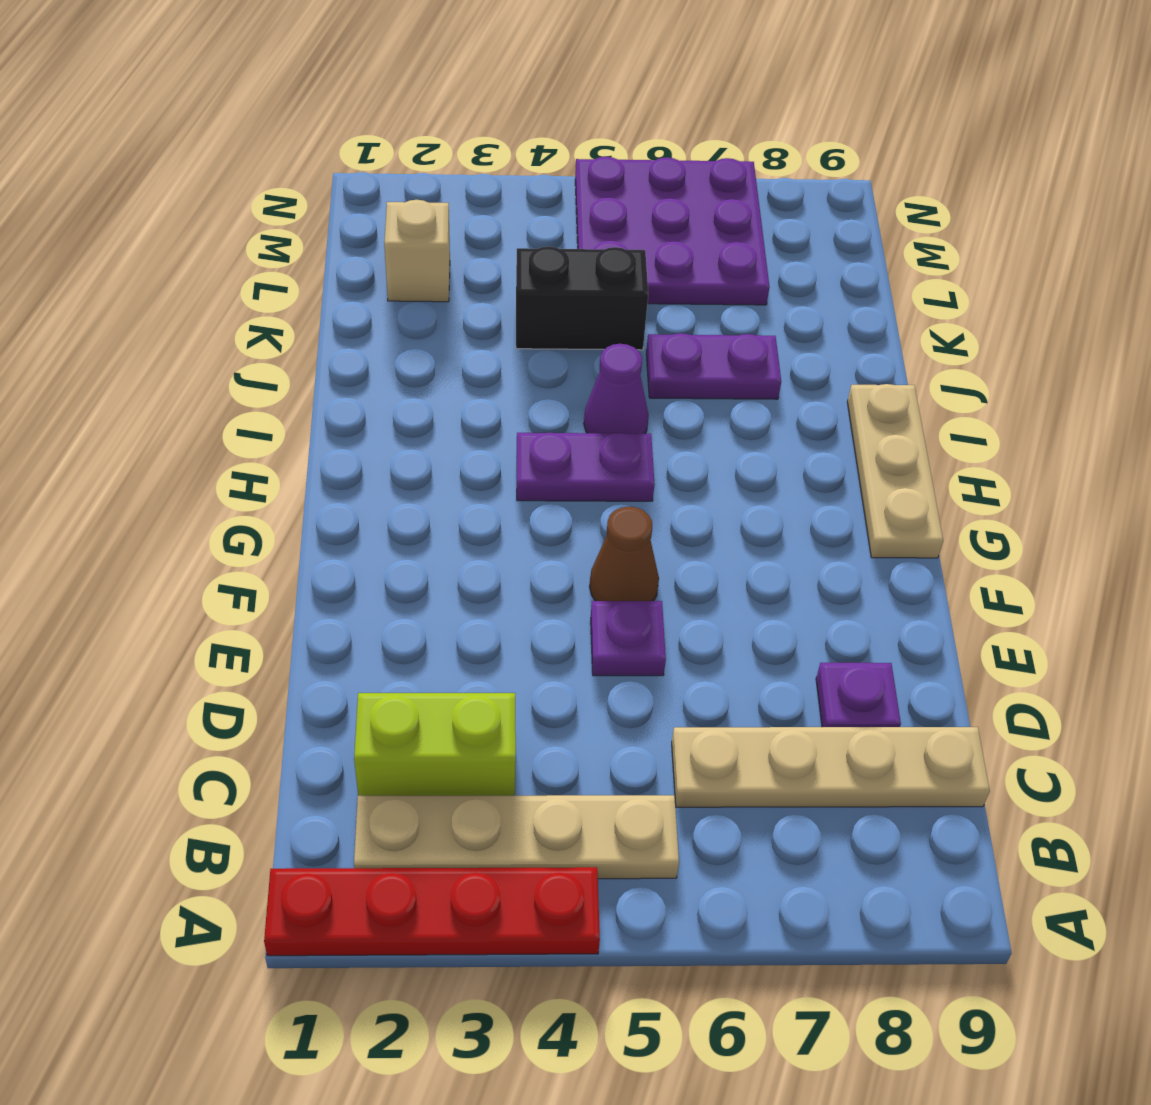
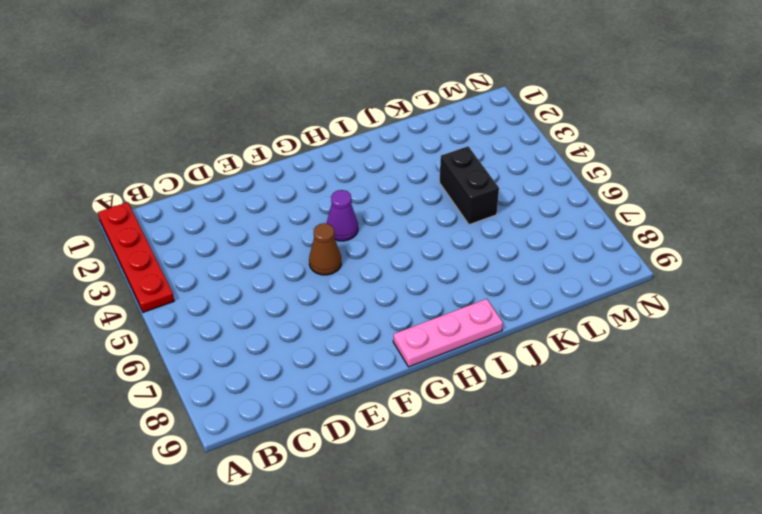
purple 1x1 cone [327,190,358,241] -> purple 1x1 cone moved to [584,344,649,434]
pink 1x3 plate [393,299,503,367] -> tan 1x3 plate [847,384,943,558]
none -> tan 1x4 plate [354,795,679,879]
none -> lime 1x2 brick [354,693,516,796]
none -> tan 1x4 plate [672,727,990,807]

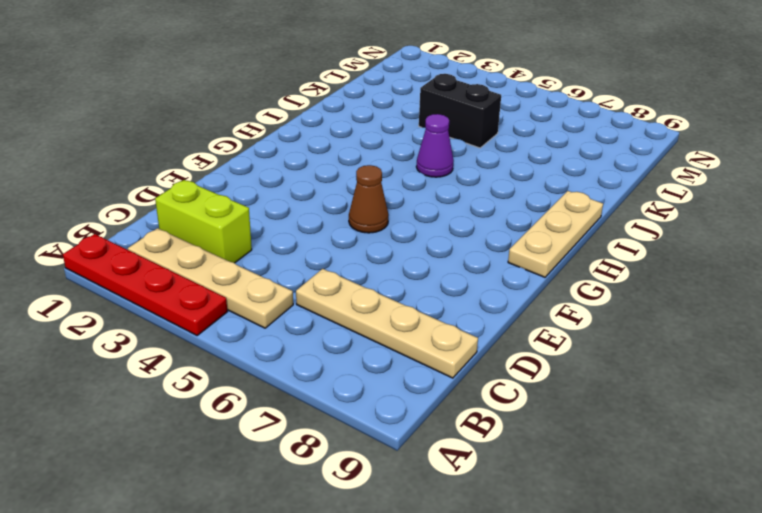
none -> purple 1x1 plate [816,663,901,727]
none -> purple 1x1 plate [591,601,666,676]
none -> purple 1x2 plate [517,432,654,501]

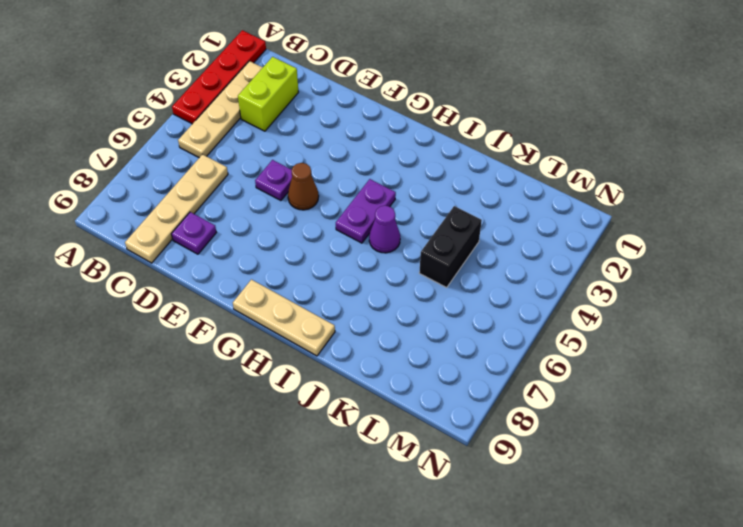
none -> purple 1x2 plate [646,333,781,399]
none -> tan 1x1 brick [384,200,450,302]
none -> purple 3x3 plate [575,157,770,305]

